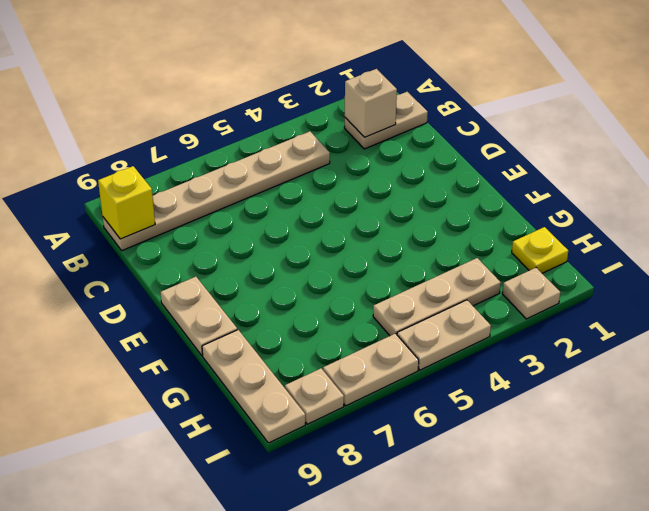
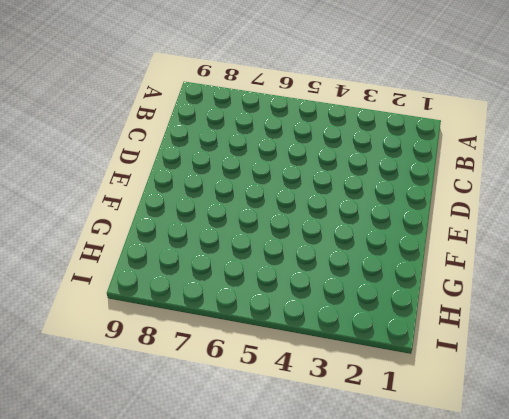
none -> tan 1x2 plate [344,92,428,149]
none -> tan 1x6 plate [103,131,330,250]
none -> tan 1x2 plate [161,277,237,356]

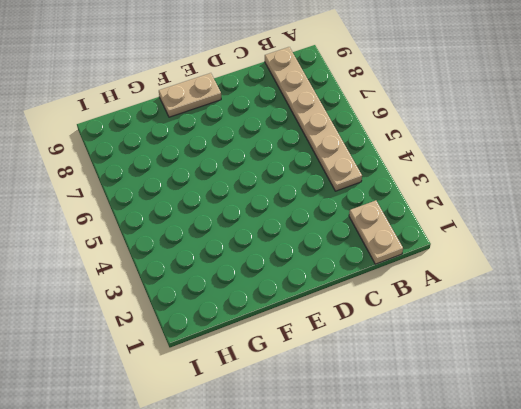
none -> tan 1x3 plate [202,330,305,443]
none -> yellow 1x1 plate [512,227,568,273]
none -> tan 1x3 plate [373,258,501,336]

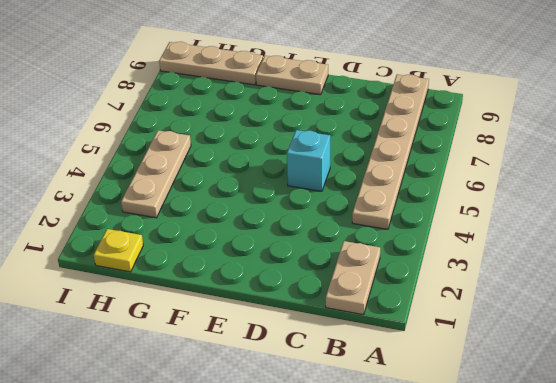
cyan 1x1 brick [287,130,330,191] -> none
none -> tan 1x1 plate [502,268,560,319]
none -> tan 1x2 plate [397,300,491,370]
none -> tan 1x2 plate [323,333,419,406]

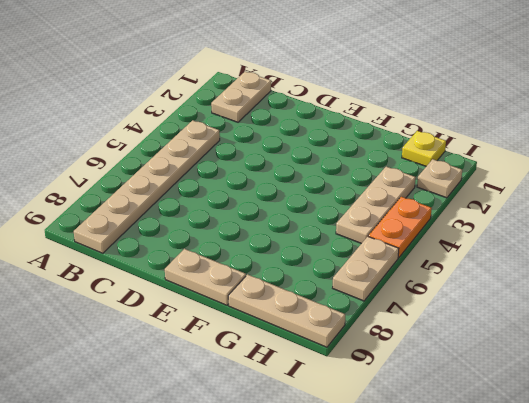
orange 1x2 plate [368,197,432,258] -> tan 1x2 plate [397,300,491,370]
none -> tan 1x1 plate [285,368,344,424]
none -> tan 1x1 brick [344,69,397,137]
none -> yellow 1x1 brick [98,166,155,239]

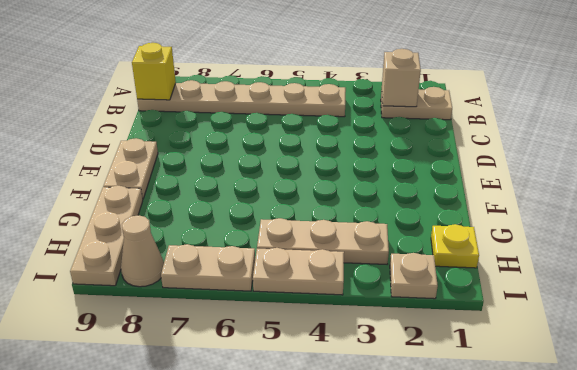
tan 1x1 cone [121,215,164,287] -> tan 1x1 plate [285,368,344,424]

